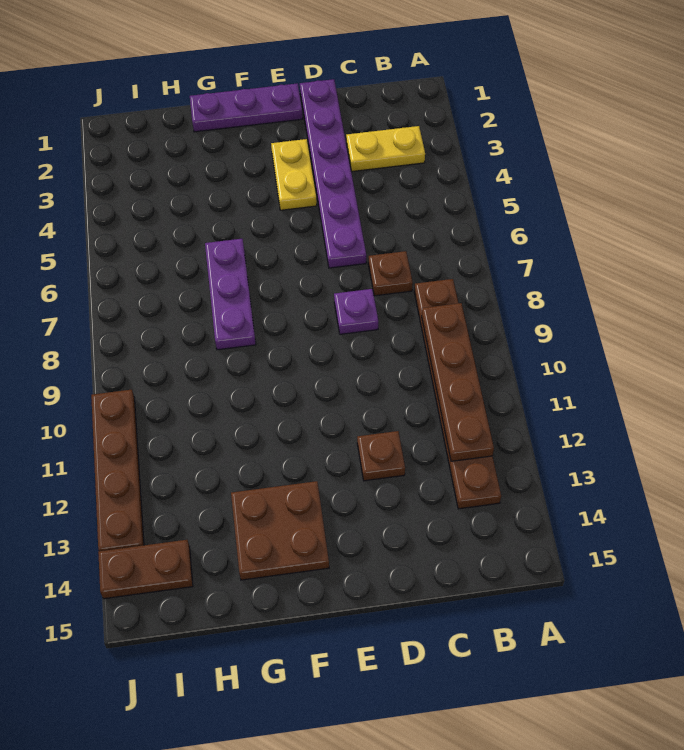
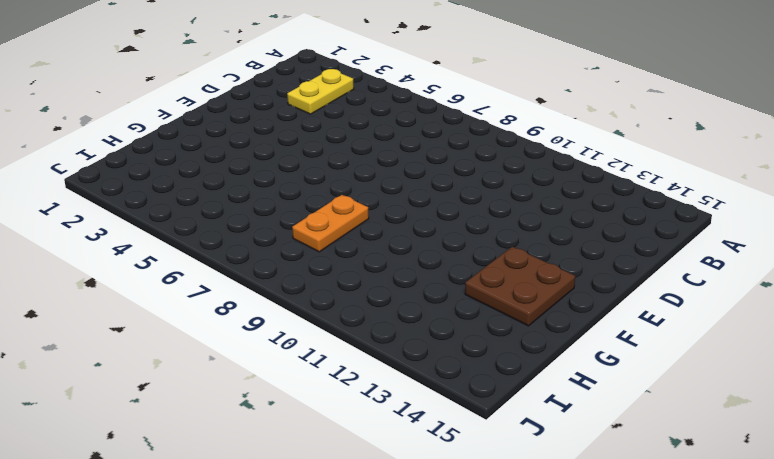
orange 1x2 plate [292,195,369,252] -> purple 1x3 plate [205,239,256,350]
none -> brown 1x6 plate [414,279,501,509]
none -> brown 1x1 plate [368,251,413,296]
none -> purple 1x6 plate [300,79,366,268]

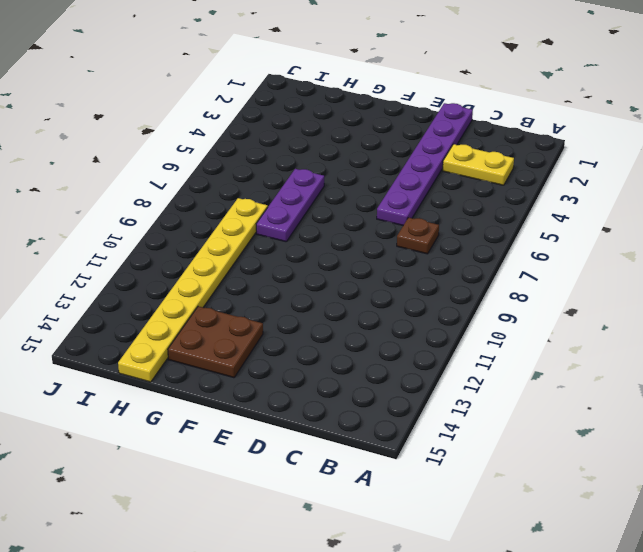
yellow 1x8 plate [118,198,268,382] -> none
none -> brown 1x6 plate [414,279,501,509]
none -> purple 1x1 plate [334,289,378,334]
none -> brown 1x1 plate [357,431,405,481]

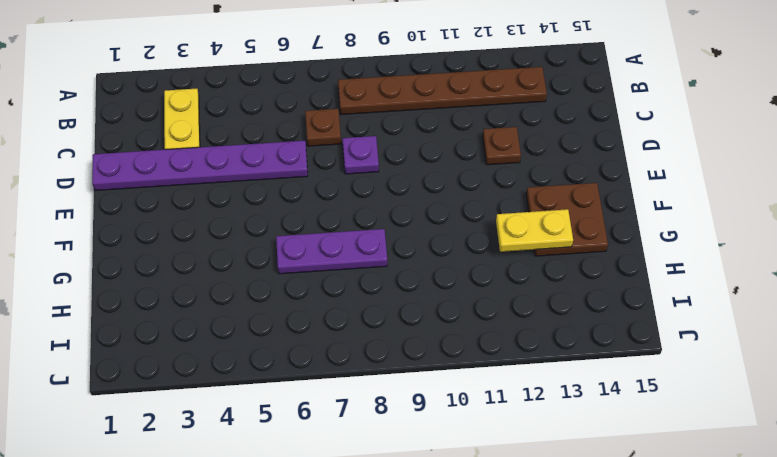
yellow 1x2 plate [496,209,573,252] -> yellow 1x2 plate moved to [271,139,317,210]
none -> purple 1x3 plate [190,83,303,132]
none -> brown 1x2 plate [98,540,193,599]
none -> brown 1x4 plate [91,390,144,551]

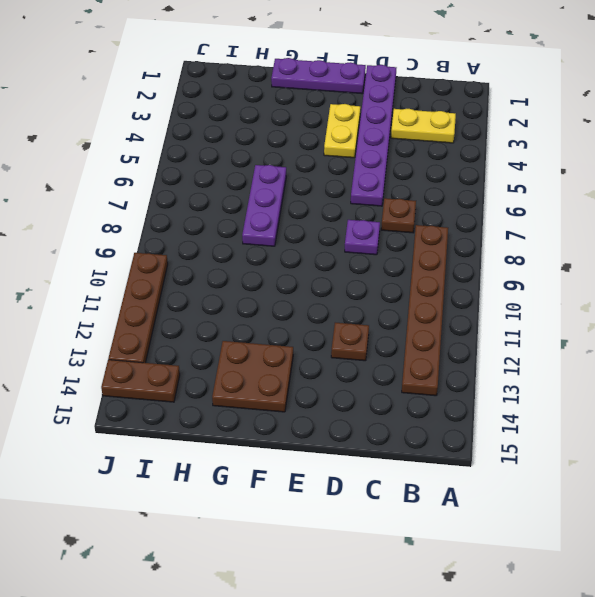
none -> brown 1x4 plate [422,303,494,461]

